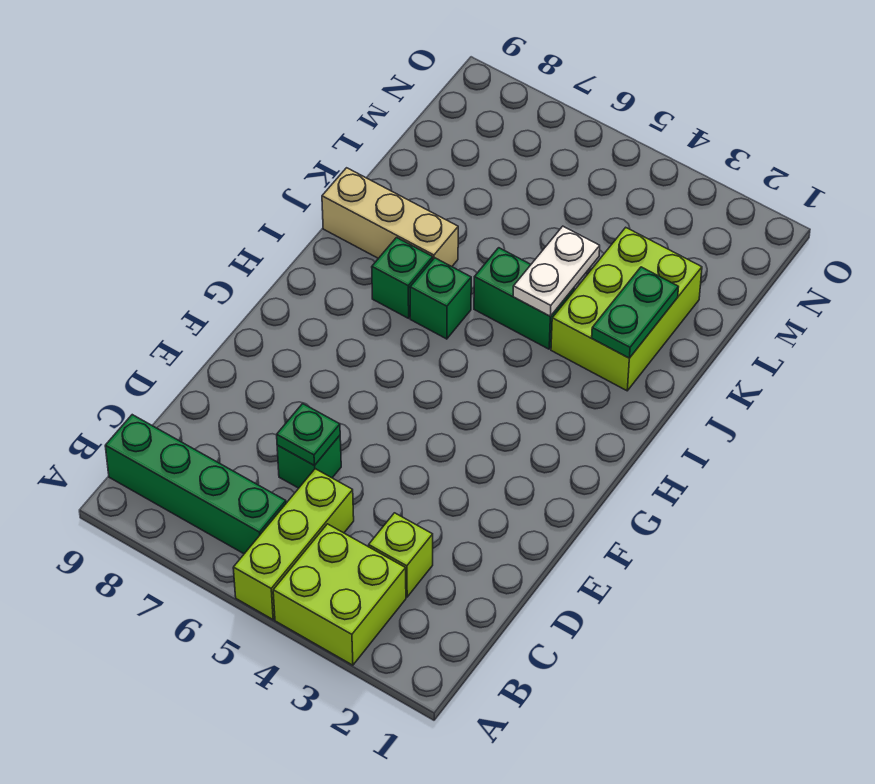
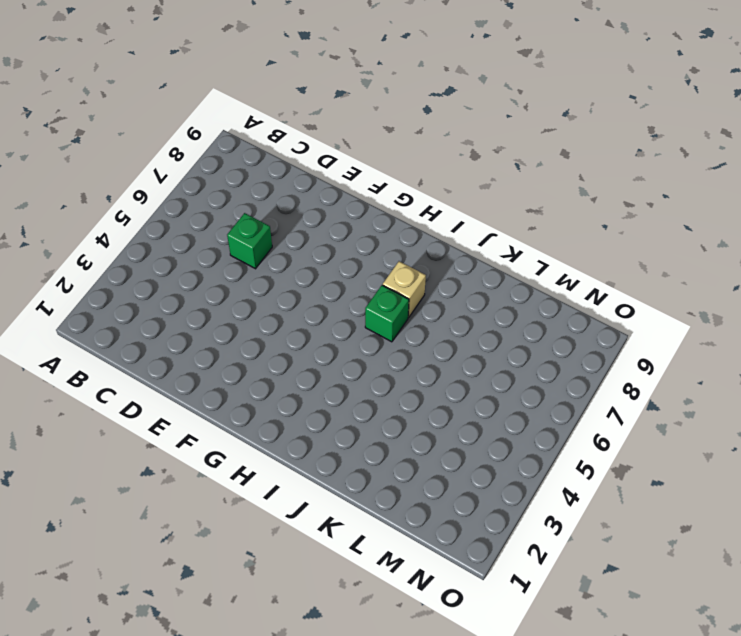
tan 1x1 brick [383,261,426,318] -> green 1x1 brick [372,238,433,318]
none -> lime 2x2 brick [273,524,406,665]
none -> lime 1x3 brick [233,469,354,619]
none -> green 1x4 brick [105,415,286,554]

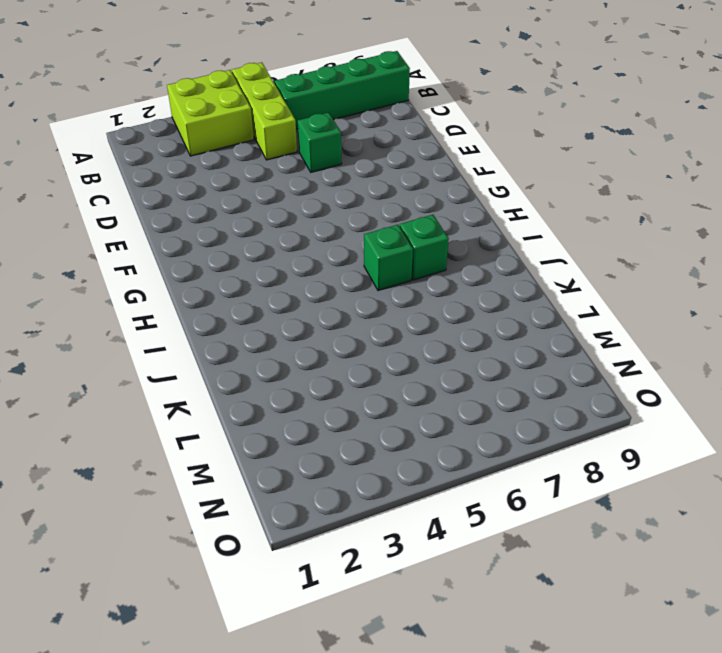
none -> lime 1x1 brick [369,513,433,597]
none -> lime 2x3 brick [551,228,702,391]
none -> green 1x2 brick [474,248,574,349]

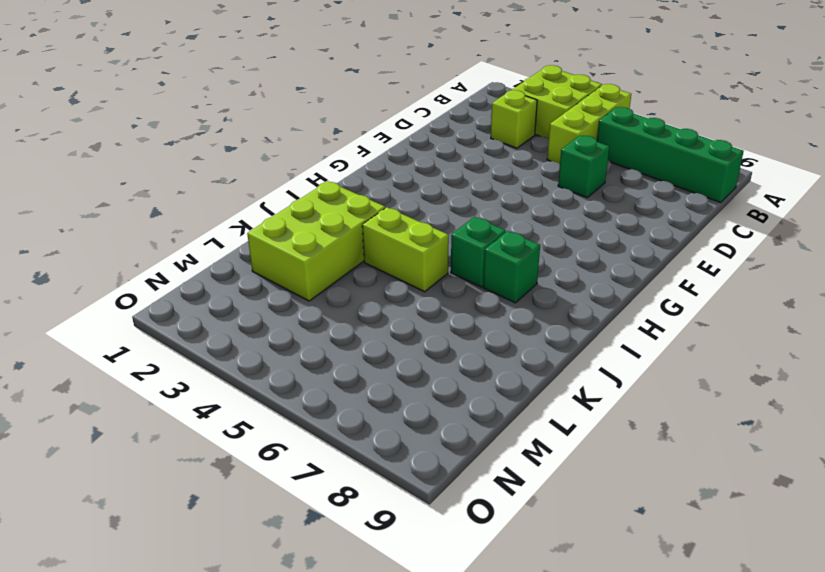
lime 1x2 brick [362,207,449,292] -> green 1x2 brick [474,248,574,349]
none -> tan 1x3 brick [322,168,458,267]
none -> green 1x1 plate [277,404,340,466]
none -> green 1x2 plate [592,267,678,358]

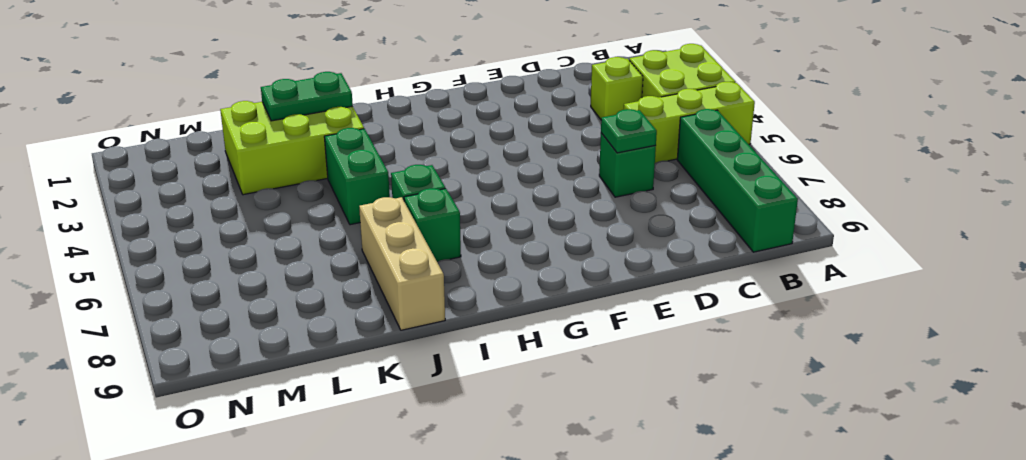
none -> white 1x2 plate [513,226,600,316]

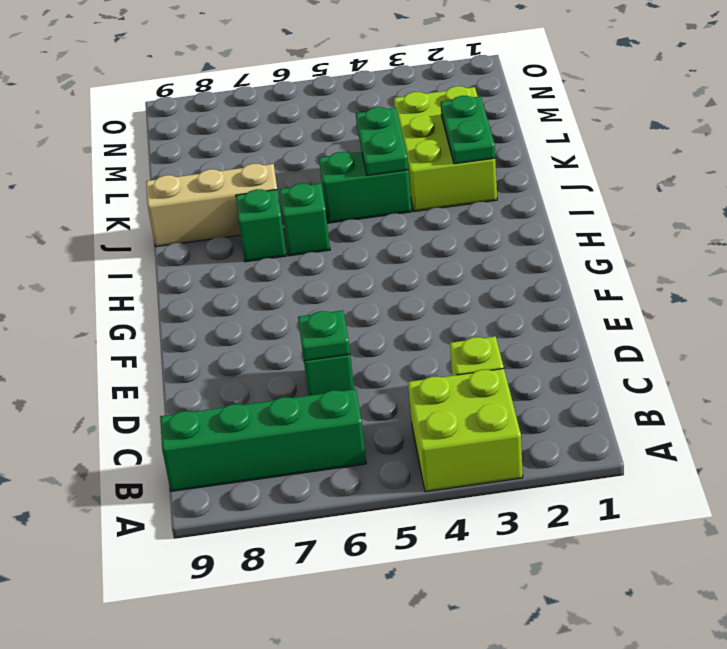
green 1x2 plate [356,107,408,176] -> white 1x2 plate [513,226,600,316]
none -> lime 1x3 brick [233,469,354,619]

